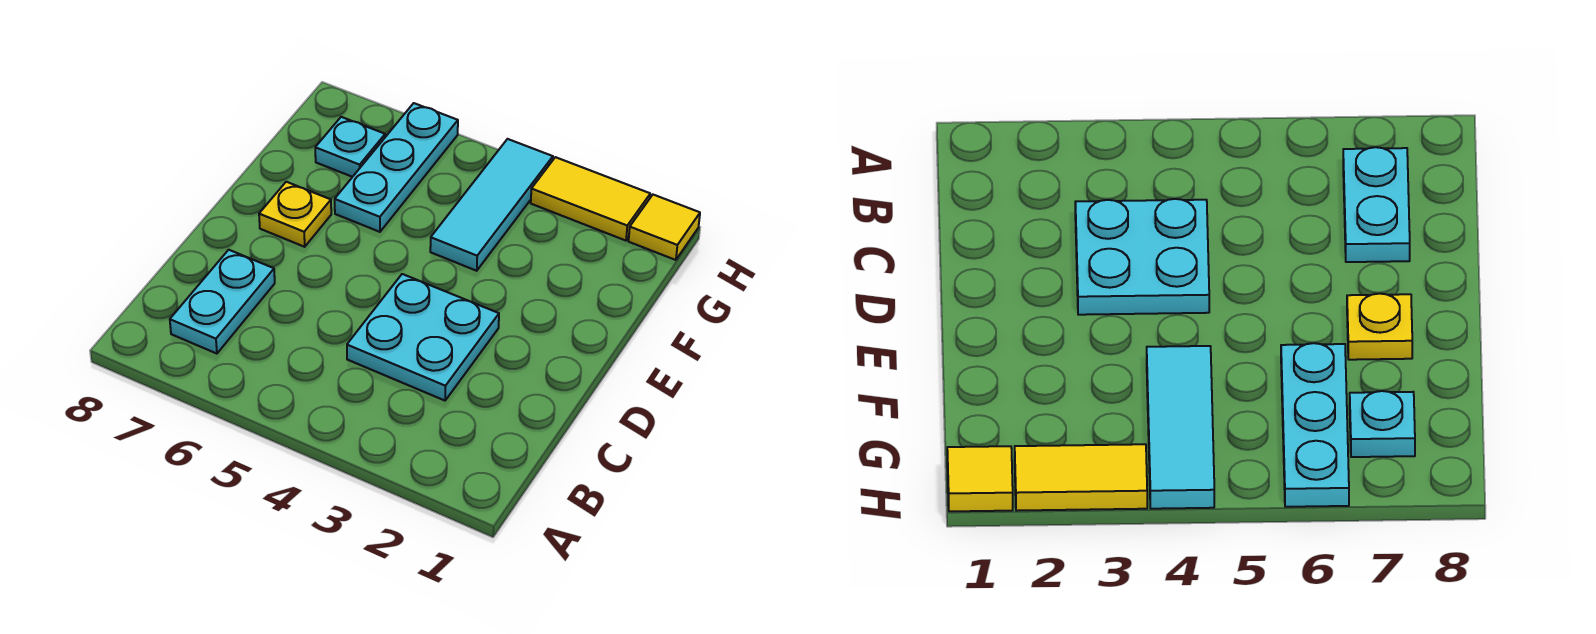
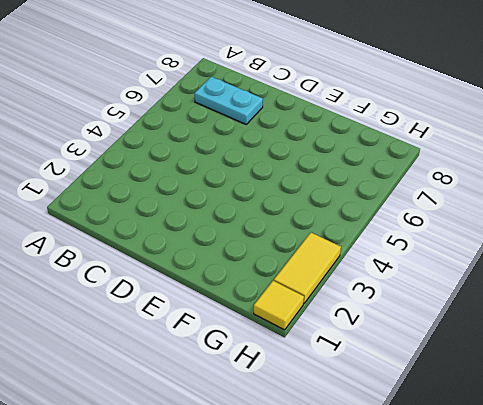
none -> cyan 2x2 plate [347,274,499,401]
none -> yellow 1x1 plate [259,182,331,247]

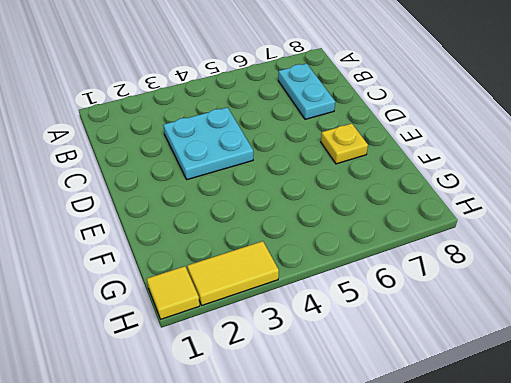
none -> cyan 1x3 tile [430,139,553,271]
none -> cyan 1x3 plate [335,103,458,232]

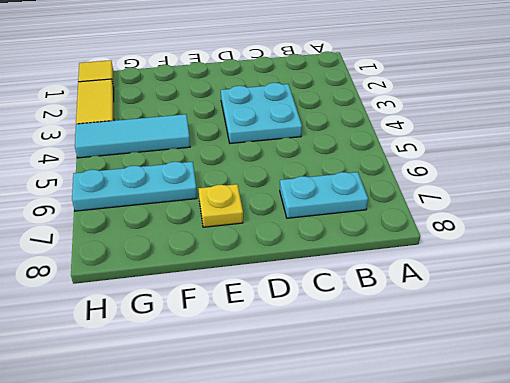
none -> cyan 1x1 plate [315,117,385,177]

